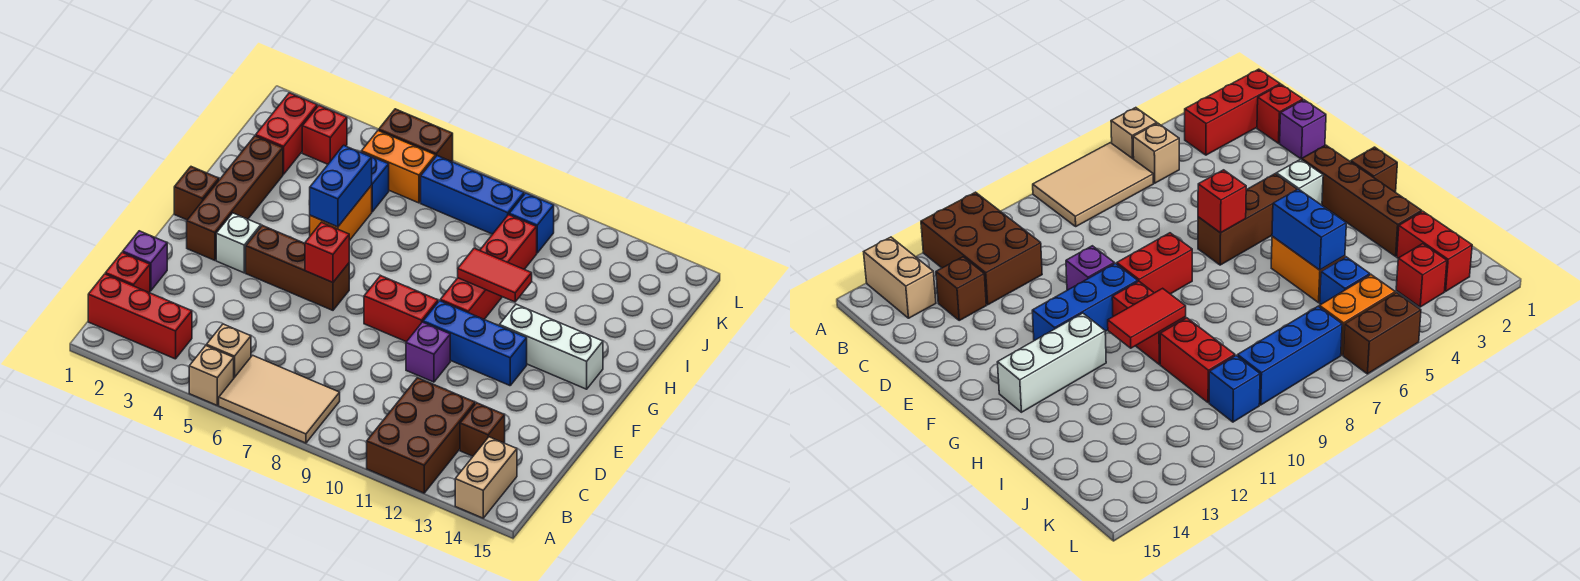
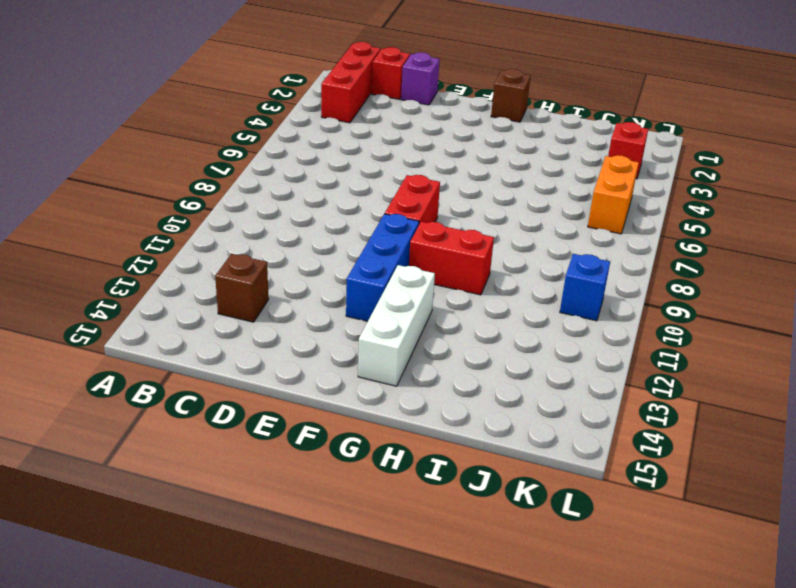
none -> tan 1x1 brick [189,346,234,405]
none -> tan 2x3 tile [219,355,340,443]
none -> brown 2x3 brick [367,378,475,493]
none -> tan 1x2 brick [455,437,517,518]

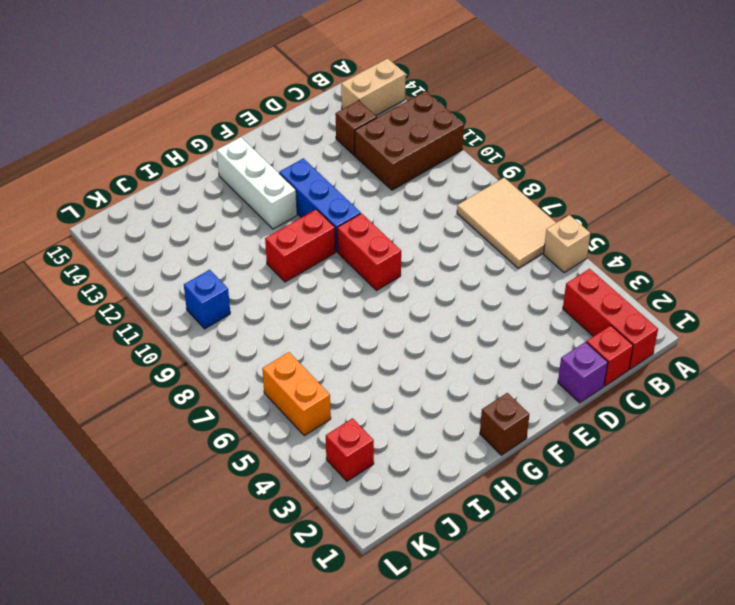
none -> tan 1x1 brick [206,324,251,378]
none -> purple 1x1 brick [406,322,450,382]
none -> brown 1x4 brick [187,136,283,260]
none -> white 1x1 brick [216,213,261,273]

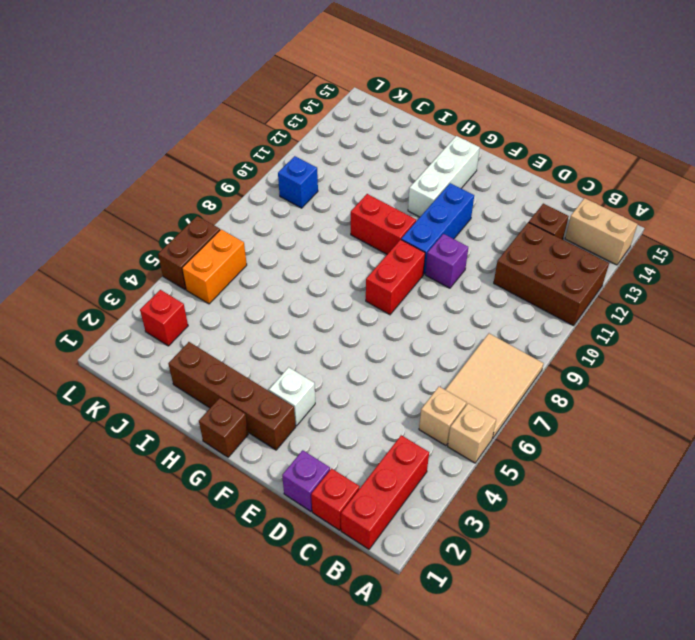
none -> brown 1x3 brick [246,225,349,310]
none -> orange 1x2 brick [310,186,372,241]
none -> red 1x2 brick [480,215,537,269]
none -> red 1x2 brick [256,93,317,174]

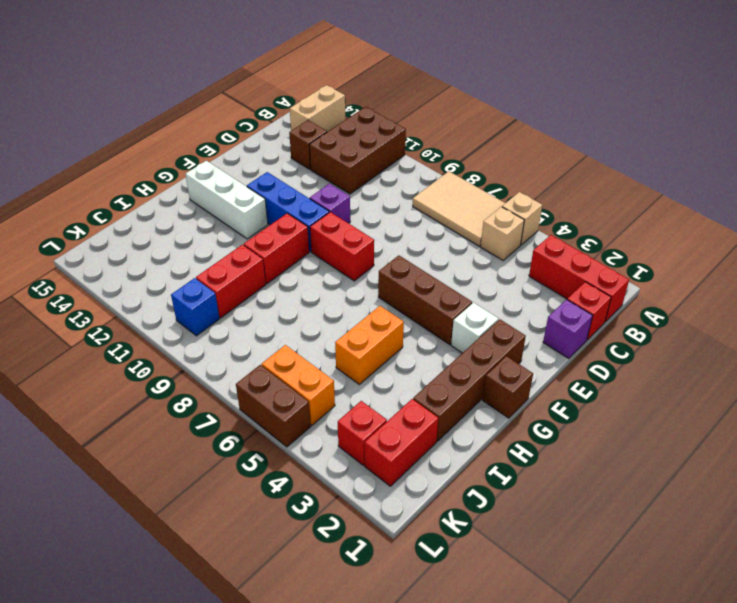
none -> blue 1x1 brick [361,152,389,212]
none -> blue 1x3 brick [421,156,524,234]
none -> red 1x1 brick [305,222,349,282]
none -> blue 1x2 brick [309,145,372,227]

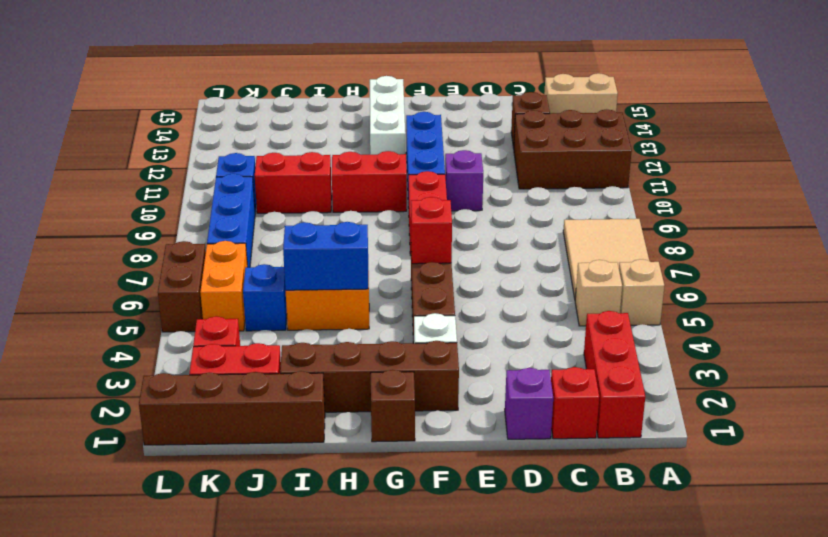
brown 1x4 brick [139,371,325,445] -> none
none -> red 1x2 tile [458,248,532,302]

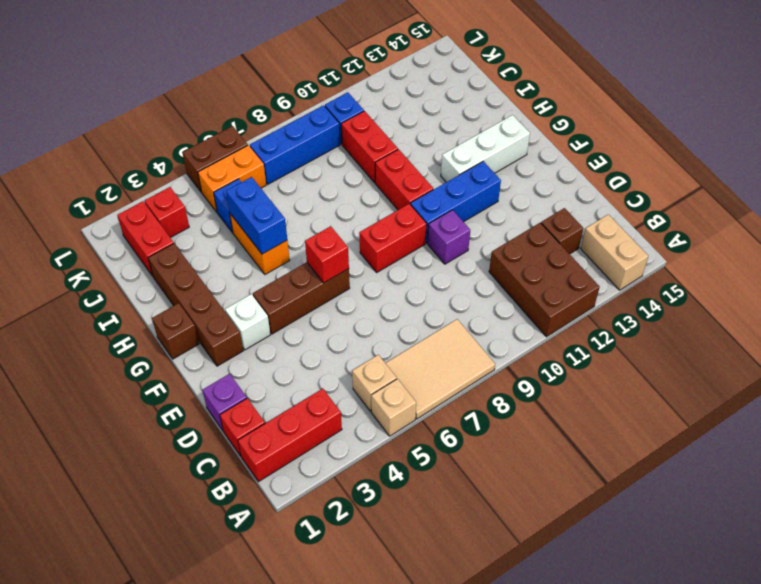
none -> red 1x2 tile [458,248,532,302]

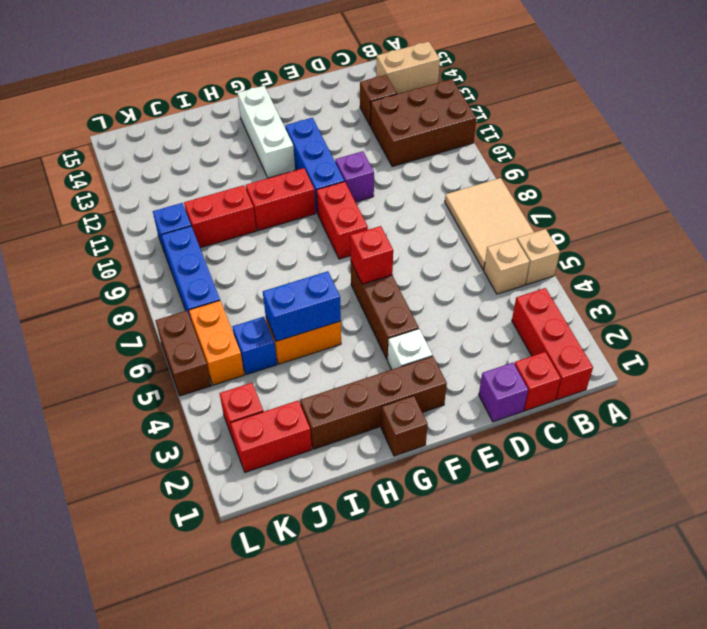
none -> red 1x2 tile [458,248,532,302]

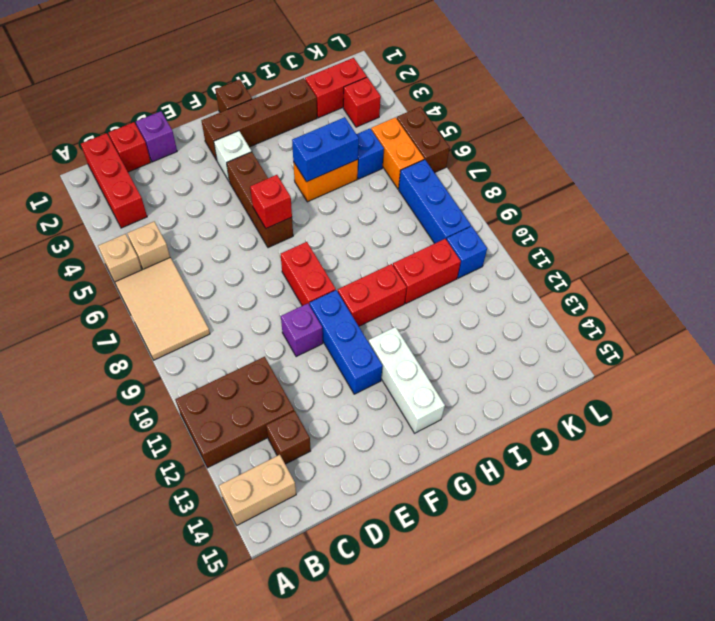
none -> red 1x2 tile [458,248,532,302]

